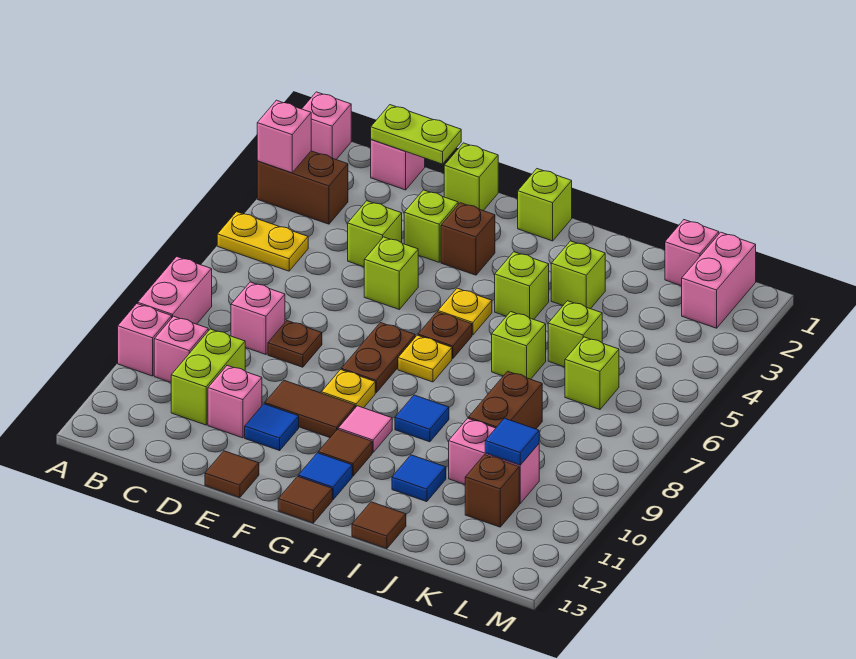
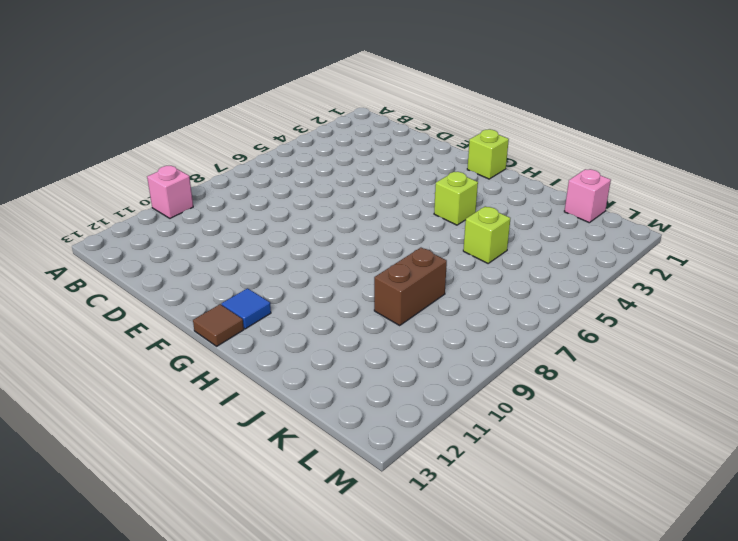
none -> pink 1x1 brick [302,92,351,160]
none -> brown 1x2 brick [257,151,348,224]
none -> yellow 1x2 plate [217,212,308,271]
none -> pink 1x2 brick [138,257,212,324]

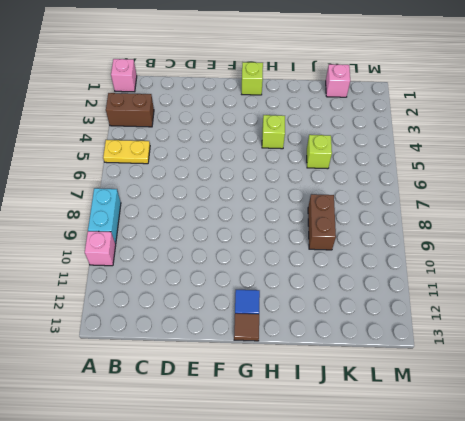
cyan 1x2 brick [88,188,121,244] -> pink 1x2 brick [138,257,212,324]
none -> pink 1x1 brick [154,316,208,382]
none -> pink 1x1 brick [371,140,425,190]
none -> pink 1x1 brick [231,282,285,354]
none -> lime 1x2 brick [171,329,245,425]

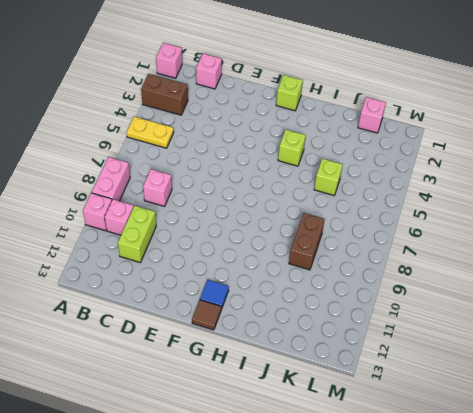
none -> lime 1x1 brick [348,201,402,267]
none -> brown 1x1 plate [268,321,322,367]
none -> pink 1x1 brick [208,365,262,438]
none -> lime 1x1 brick [444,143,498,211]

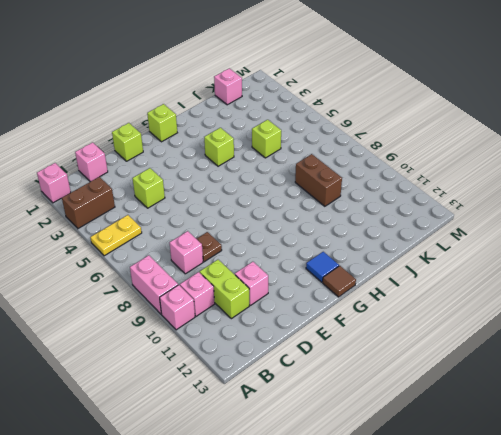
none -> lime 1x1 brick [404,190,458,262]
none -> lime 1x1 brick [364,237,418,309]
none -> brown 1x2 tile [265,380,355,438]
none -> blue 1x1 tile [245,404,299,451]

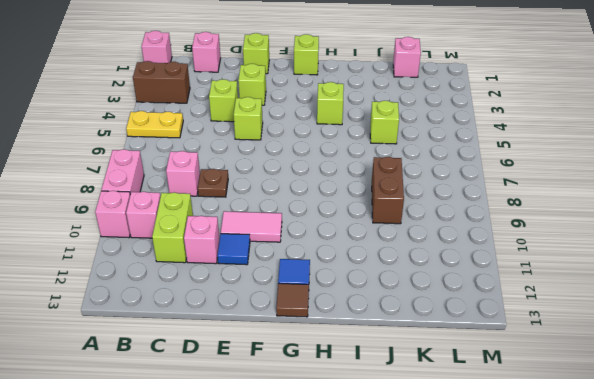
pink 1x2 tile [221,211,282,242] -> brown 1x2 tile [265,380,355,438]
none -> brown 1x1 tile [205,451,259,498]
none -> brown 1x1 brick [441,203,495,275]
none -> brown 1x2 plate [341,323,415,393]
none -> yellow 1x1 plate [321,370,375,408]

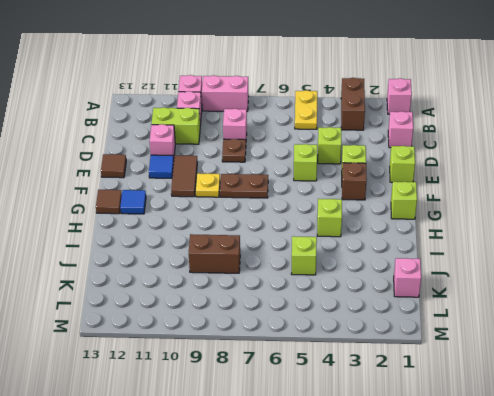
none -> yellow 1x1 plate [438,288,492,335]
none -> brown 1x1 plate [418,312,472,358]
none -> yellow 1x1 plate [398,335,452,382]
none -> pink 1x1 tile [338,406,392,452]

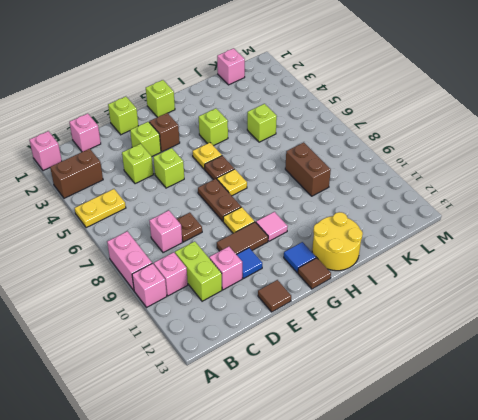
yellow 2x2 round brick [312,212,363,271] -> brown 1x1 tile [352,502,406,549]
none -> brown 1x1 tile [318,429,372,476]
none -> blue 1x1 tile [395,395,449,442]
none -> lime 1x1 brick [551,241,605,309]
none -> lime 1x1 brick [492,312,546,379]

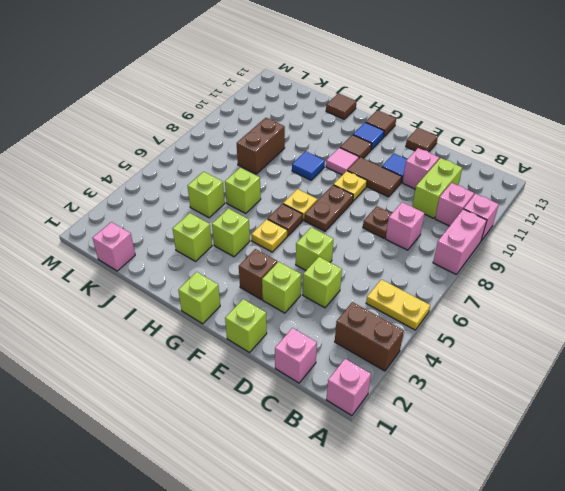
none -> blue 1x1 tile [392,455,446,502]
none -> pink 1x2 brick [449,418,539,503]
none -> lime 1x1 brick [565,337,619,409]
none -> brown 1x1 brick [465,455,519,527]

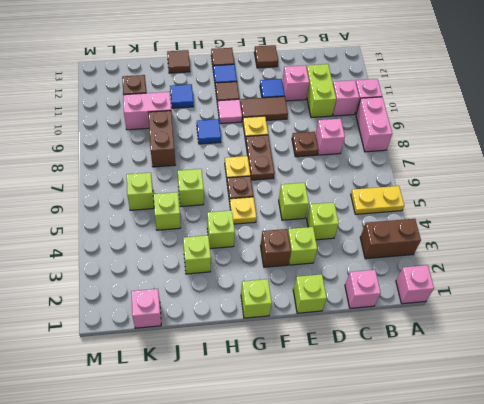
none -> pink 1x2 brick [682,232,756,328]
none -> pink 1x1 brick [257,100,311,173]
none -> lime 1x2 plate [371,105,461,164]
none -> blue 1x1 tile [485,418,539,465]

